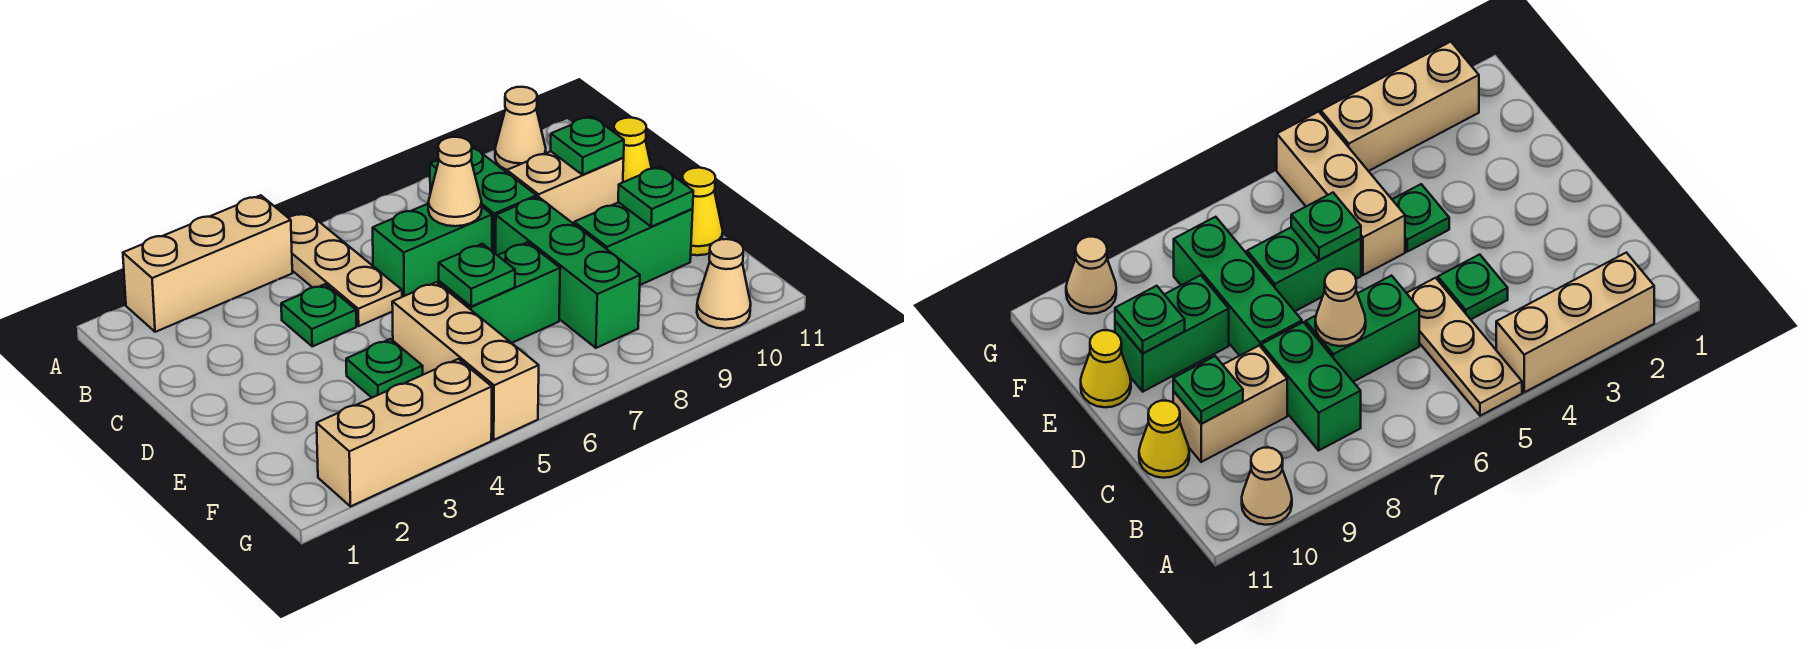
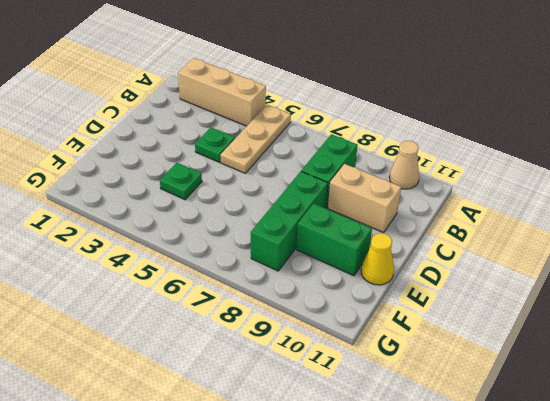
none -> green 1x2 brick [373,204,492,297]
none -> yellow 1x1 cone [614,118,652,182]
none -> tan 1x3 brick [392,282,539,440]

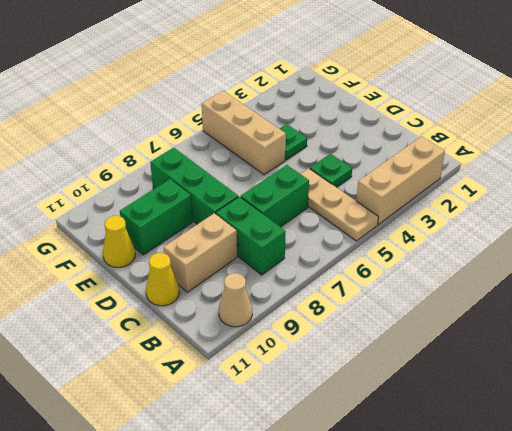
none -> green 1x2 brick [439,242,560,343]
none -> tan 1x3 brick [317,359,492,507]
none -> tan 1x1 cone [697,239,751,329]

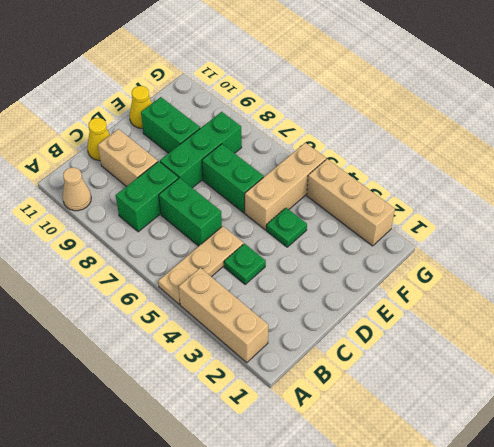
none -> tan 1x1 cone [697,239,751,329]
none -> tan 1x1 cone [428,137,482,226]
none -> green 1x1 plate [551,116,624,175]

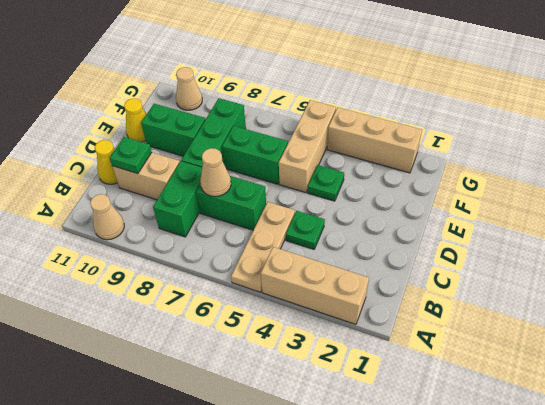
none -> green 1x1 plate [439,244,515,306]
none -> green 1x1 plate [618,167,693,227]

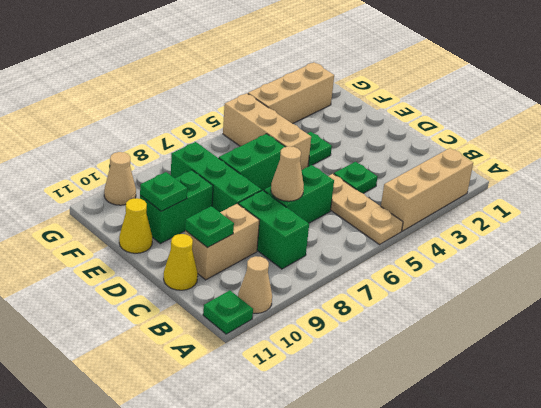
green 1x1 plate [203,290,253,334] -> green 1x1 plate moved to [439,244,515,306]

